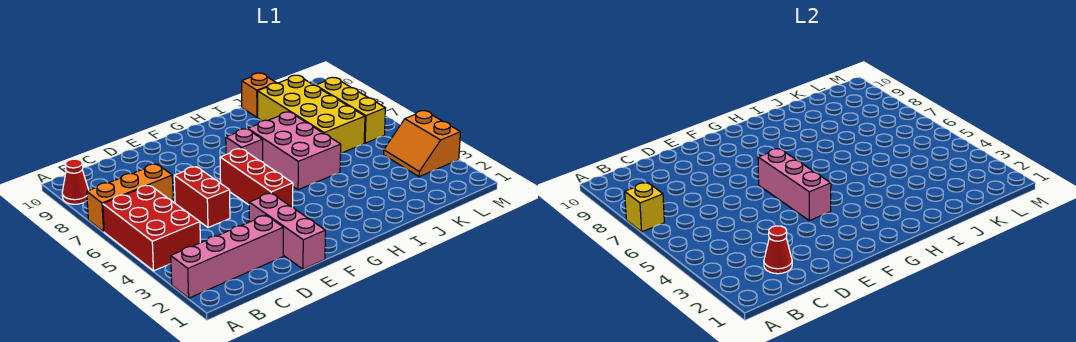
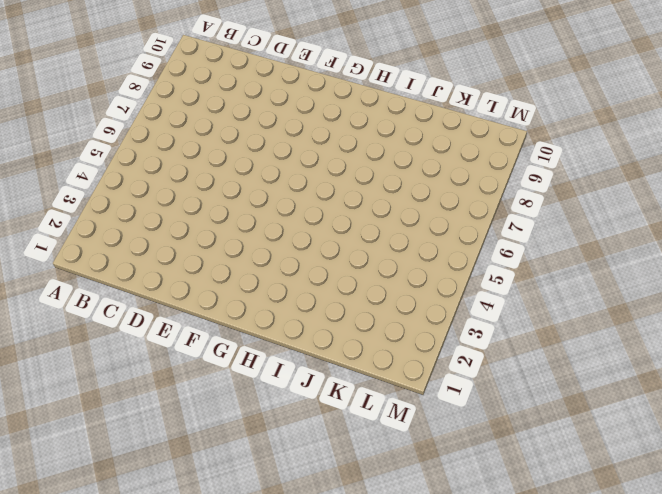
none -> pink 1x4 brick [171,215,283,298]
none -> red 2x3 brick [103,185,200,271]
none -> orange 1x3 brick [87,164,173,232]

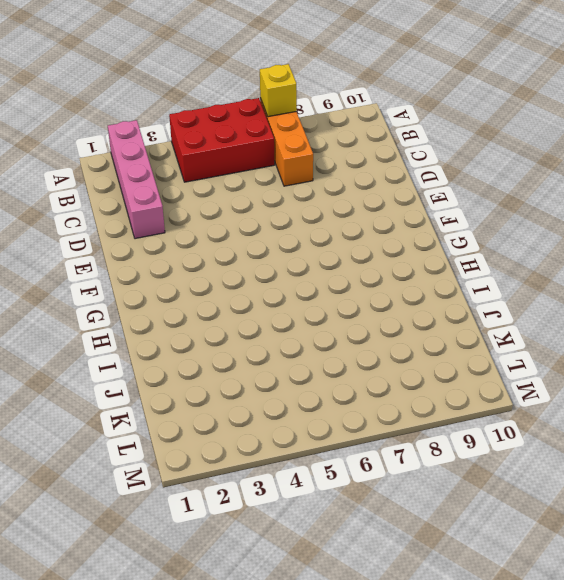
none -> red 1x1 cone [62,159,89,204]
none -> red 1x2 brick [174,167,230,228]
none -> pink 1x3 brick [249,193,325,269]

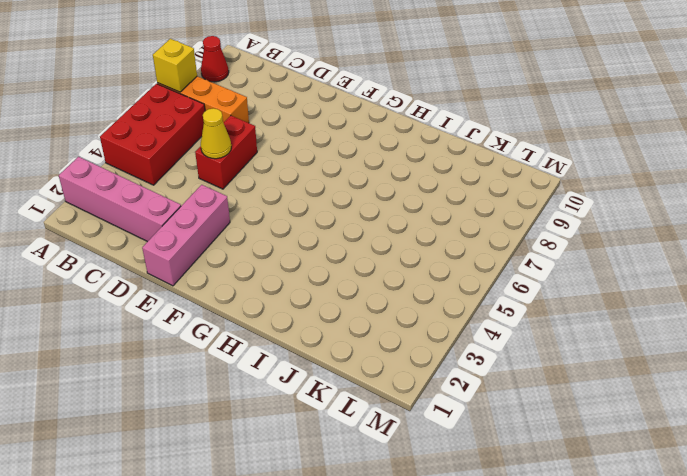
yellow 1x1 cone [201,108,231,159] -> none
none -> red 1x3 brick [220,149,293,207]
none -> pink 1x1 brick [226,129,263,162]
none -> pink 2x3 brick [248,112,341,190]

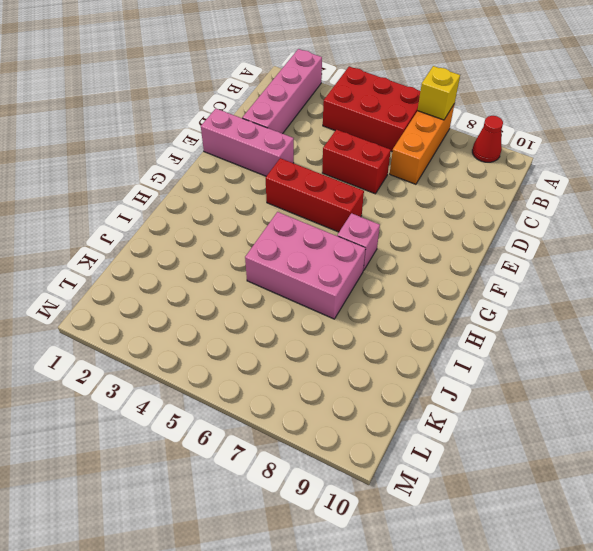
none -> yellow 2x4 brick [258,75,365,153]
none -> orange 1x1 brick [242,73,276,117]
none -> orange 2x2 slope [384,111,460,177]

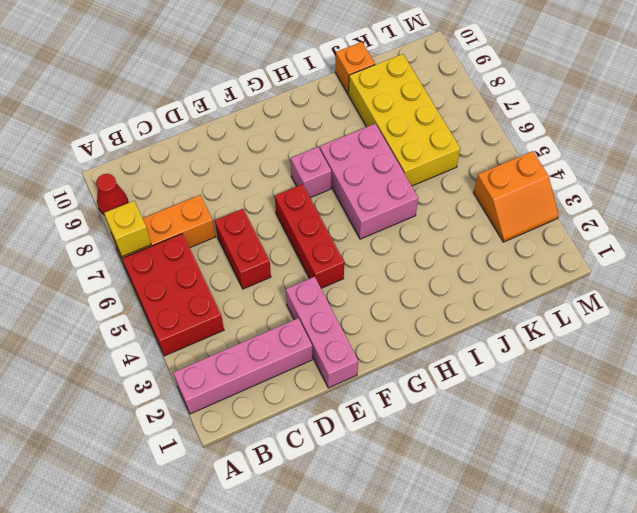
orange 2x2 slope [474,151,559,242] -> orange 2x2 slope turned to [384,111,460,177]
none -> yellow 1x3 brick [315,77,386,143]
none -> red 1x1 cone [764,226,792,274]
none -> pink 1x3 brick [758,149,831,221]

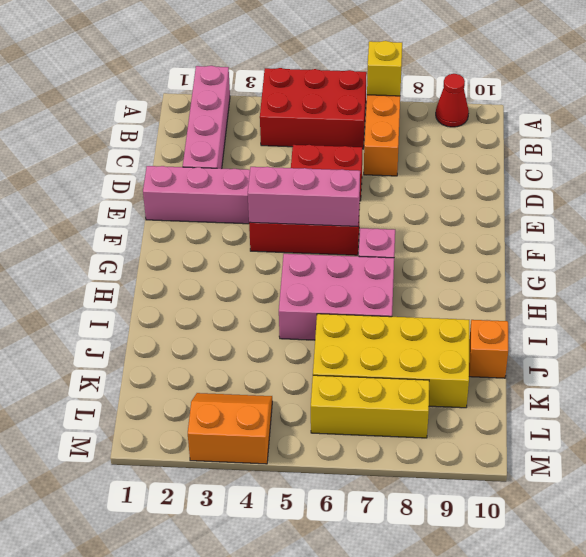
none -> red 1x1 cone [764,226,792,274]

